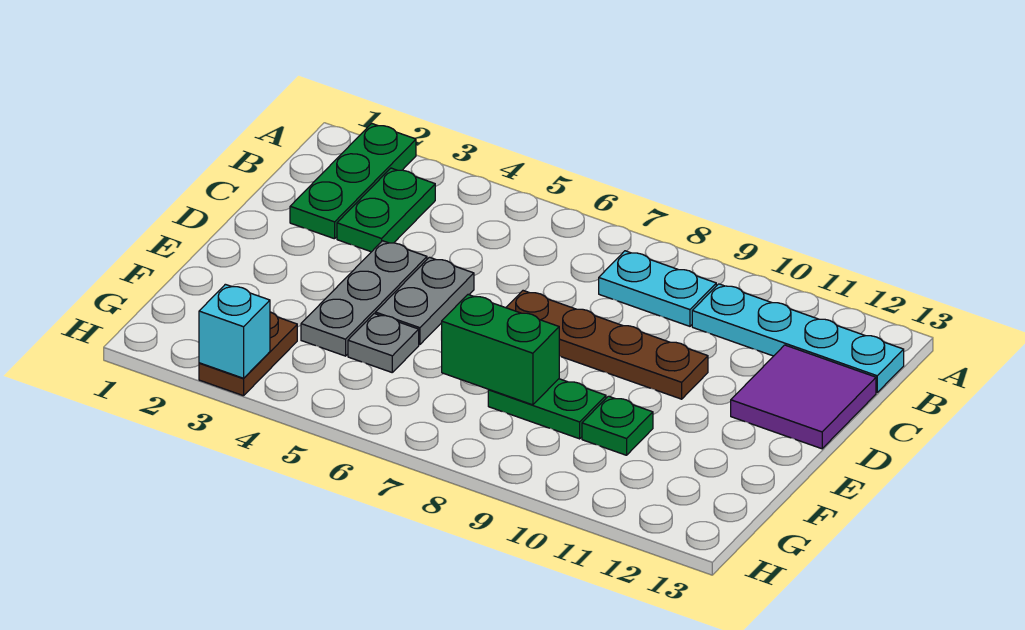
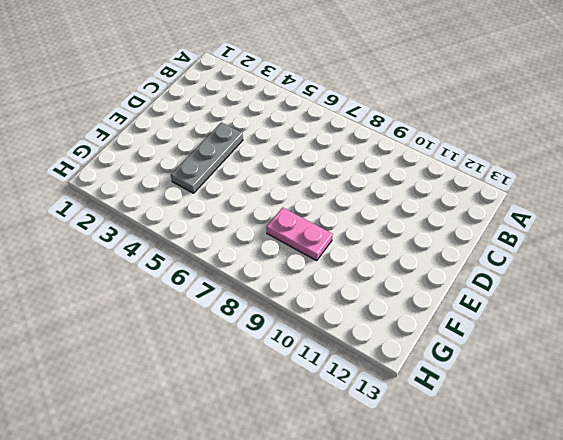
pink 1x2 plate [267,207,333,261] -> green 1x2 plate [488,379,606,439]
none -> green 1x3 plate [290,123,416,239]
none -> green 1x2 plate [337,168,435,252]
none -> cyan 1x2 plate [599,251,716,326]

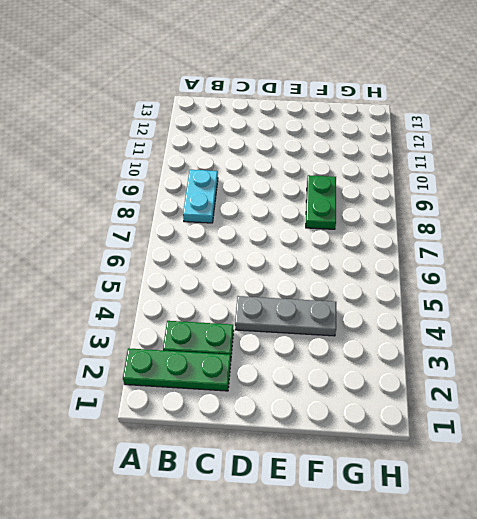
none -> cyan 1x4 plate [692,284,904,392]
none -> purple 2x2 tile [731,345,876,449]
none -> grey 1x2 plate [375,257,474,344]

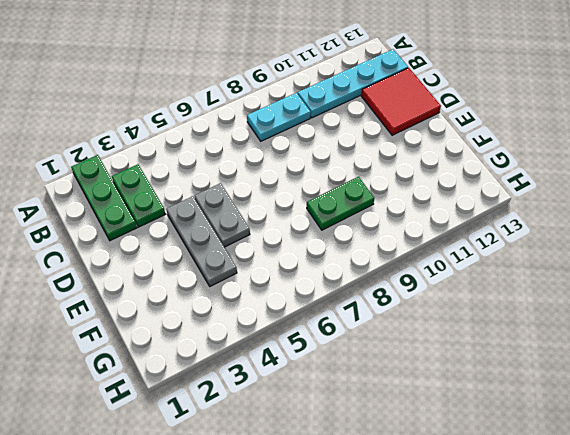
red 2x2 tile [361,68,441,135] -> purple 2x2 tile [731,345,876,449]
none -> brown 1x4 plate [506,291,708,399]
none -> grey 1x1 plate [348,314,419,372]
none -> green 1x1 plate [582,396,653,455]

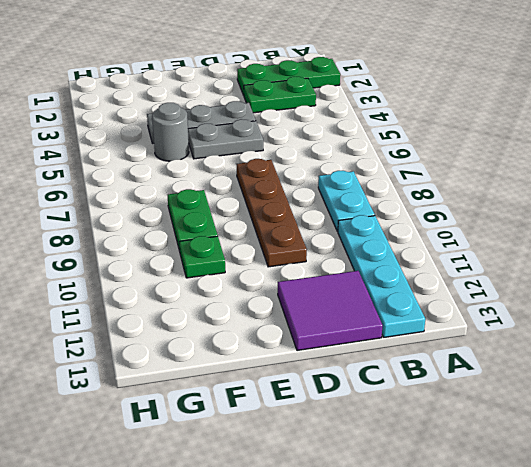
grey 1x1 round brick [152,103,189,161] -> grey 1x1 plate [348,314,419,372]
none -> brown 1x2 plate [199,312,297,396]
none -> green 1x2 brick [441,295,559,405]
none -> cyan 1x1 brick [199,284,270,378]

